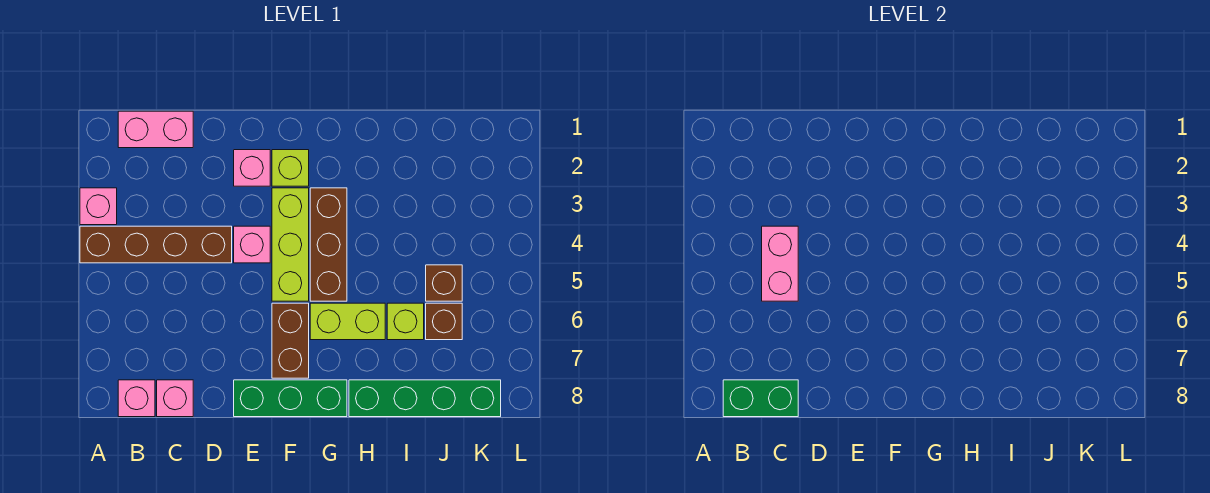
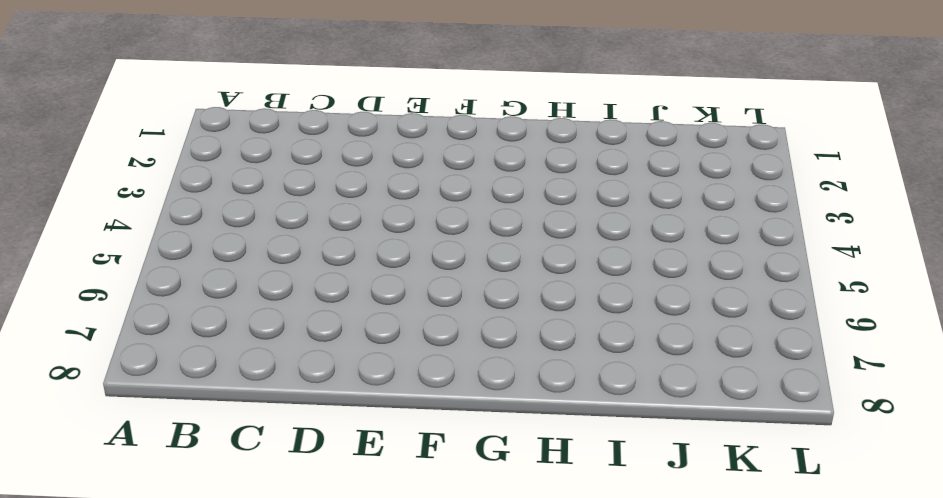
none -> pink 1x1 brick [80,188,117,225]
none -> brown 1x4 brick [80,226,232,263]
none -> pink 1x2 brick [118,111,193,148]

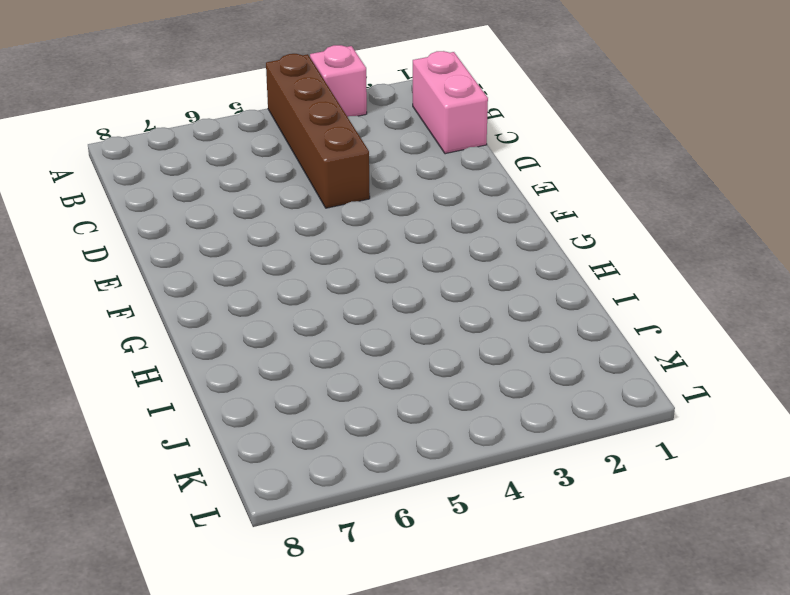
none -> pink 1x1 brick [118,380,155,417]
none -> pink 1x1 brick [157,380,193,417]
none -> pink 1x1 brick [234,150,270,186]

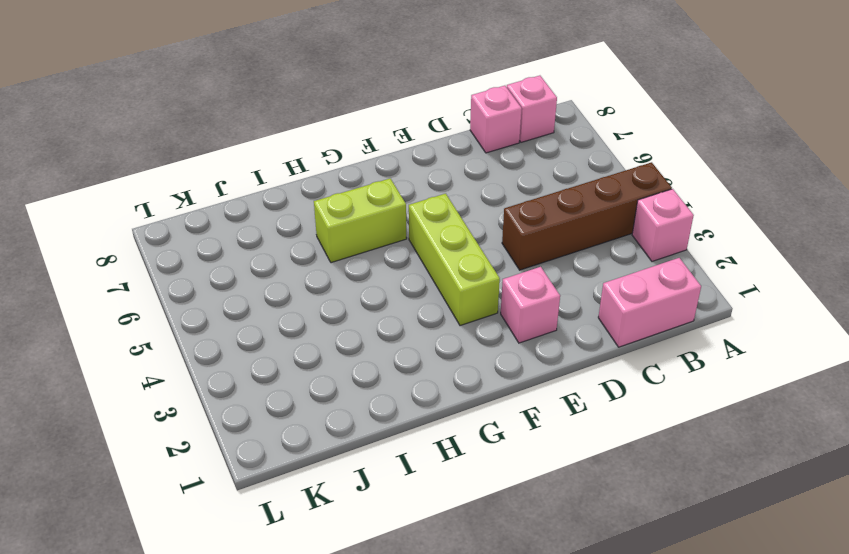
none -> pink 1x1 brick [234,226,270,263]
none -> green 1x3 brick [234,380,347,417]
none -> lime 1x1 brick [272,150,309,186]

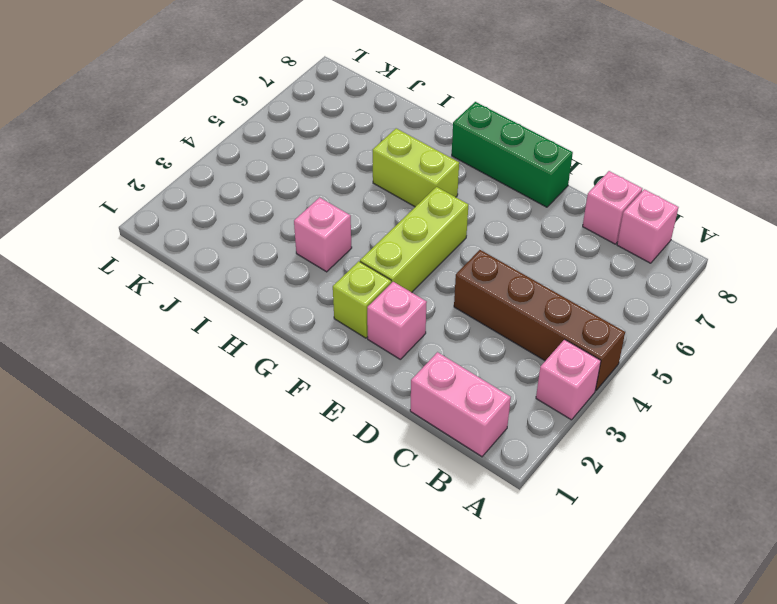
pink 1x1 brick [294,197,352,272] -> pink 1x1 brick moved to [234,226,270,263]
none -> brown 1x2 brick [272,303,309,378]
none -> brown 1x3 brick [310,188,347,301]
none -> green 1x4 brick [349,380,501,417]

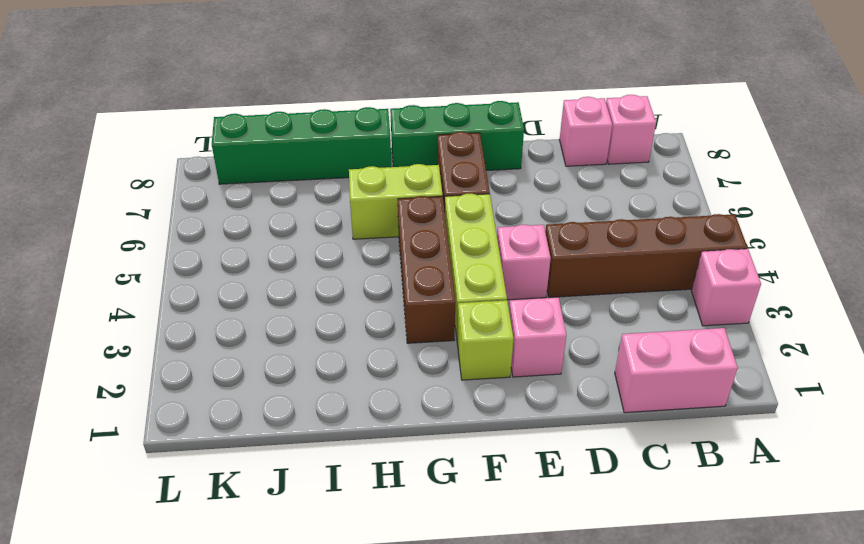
none -> lime 1x1 brick [387,303,424,340]
none -> brown 1x1 brick [426,265,462,301]
none -> brown 1x1 brick [426,303,462,340]

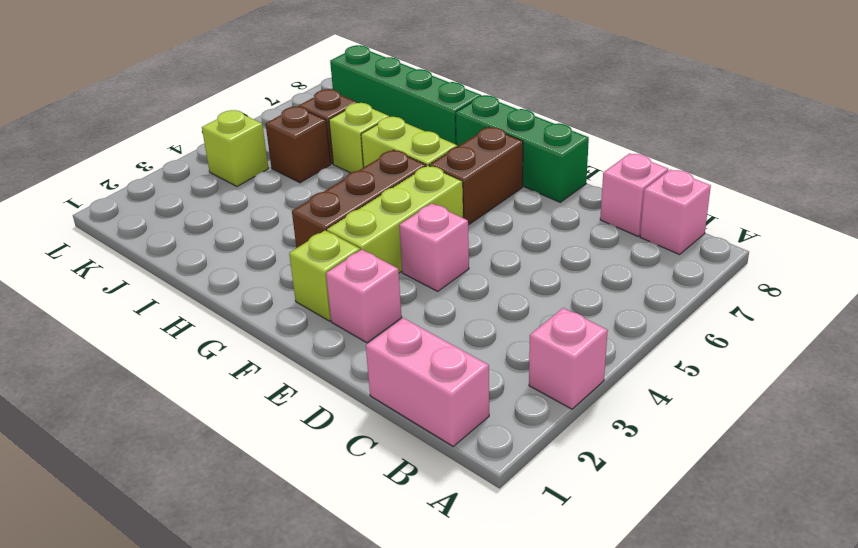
lime 1x1 brick [202,110,269,186] -> none
none -> brown 1x4 brick [80,226,232,263]
none -> green 1x2 brick [723,380,798,417]
none -> pink 1x2 brick [762,226,798,301]

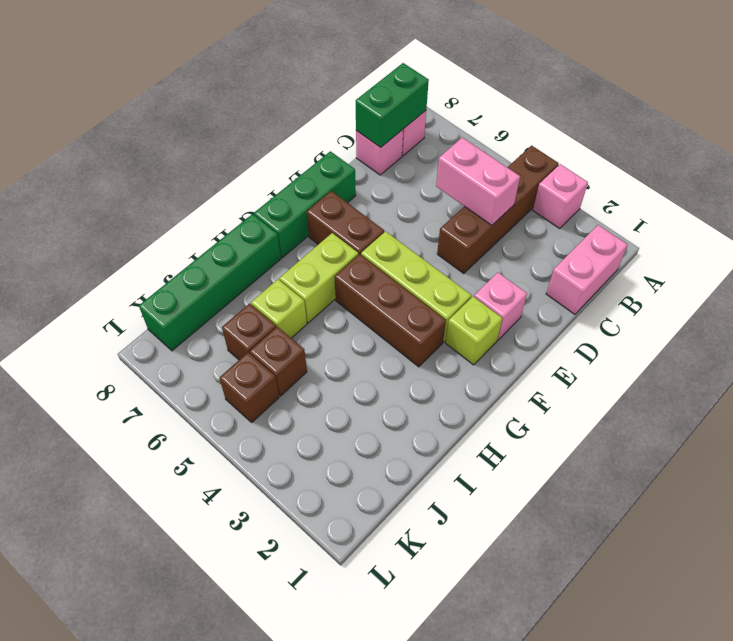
brown 1x1 brick [219,353,279,422] -> none
none -> pink 1x1 brick [234,226,270,263]

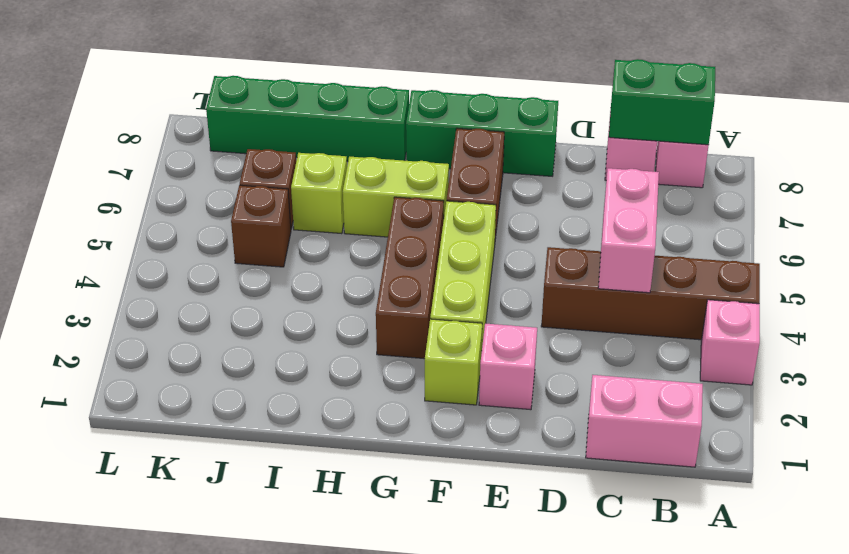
none -> pink 1x1 brick [234,226,270,263]

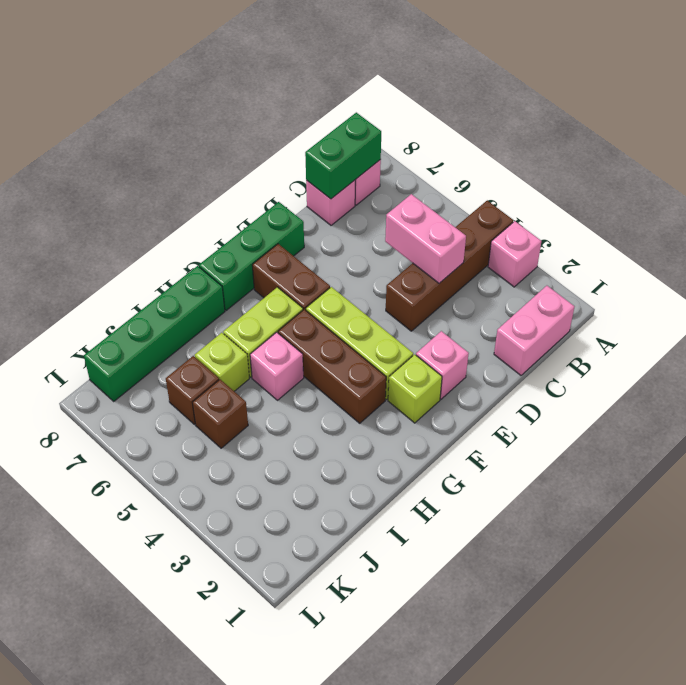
pink 1x1 brick [250,332,304,400] -> pink 1x1 brick moved to [234,226,270,263]

